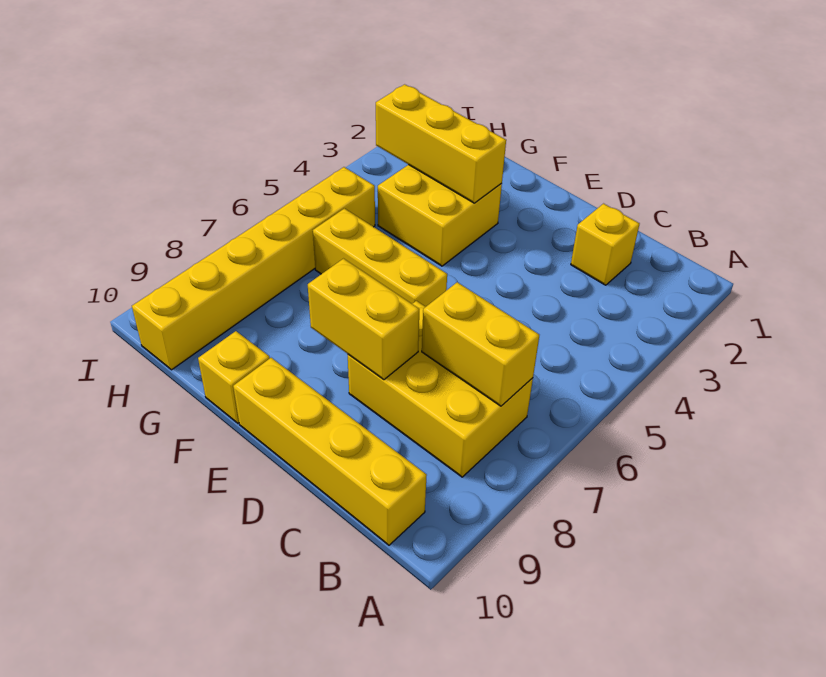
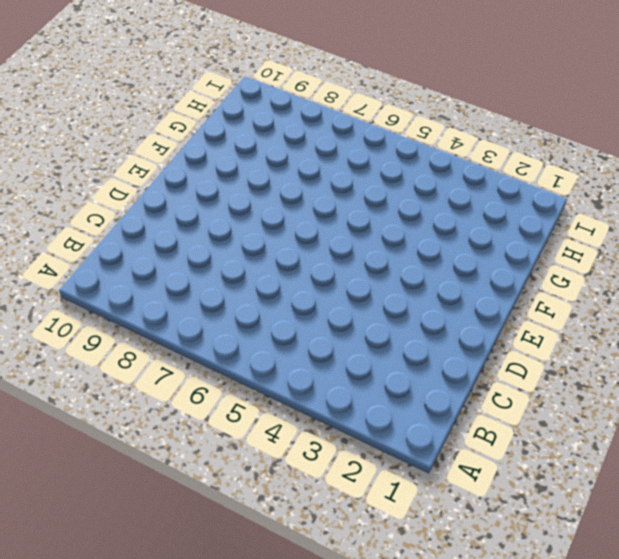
none -> yellow 2x3 brick [348,301,533,477]
none -> yellow 1x4 brick [233,358,427,545]

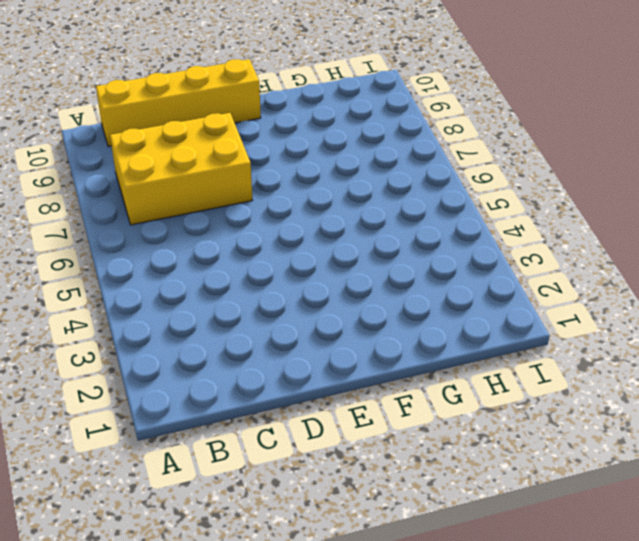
none -> yellow 1x1 brick [571,204,640,285]
none -> yellow 1x3 brick [313,208,447,307]

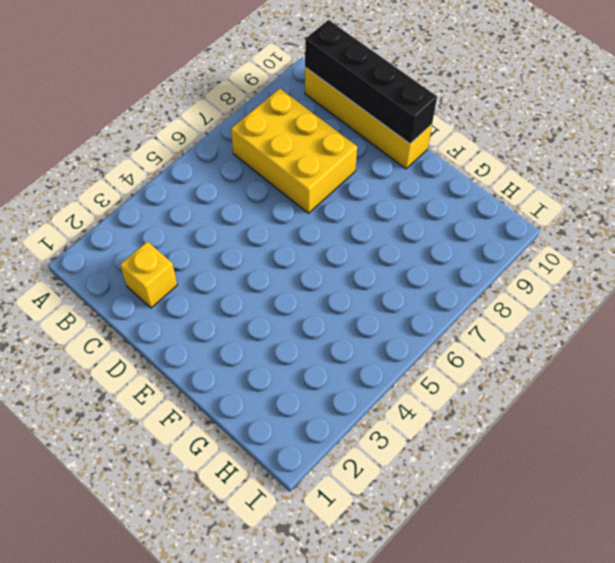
black 1x4 brick [305,20,437,144] -> none
none -> yellow 1x3 brick [313,208,447,307]
none -> yellow 2x2 brick [378,165,502,266]

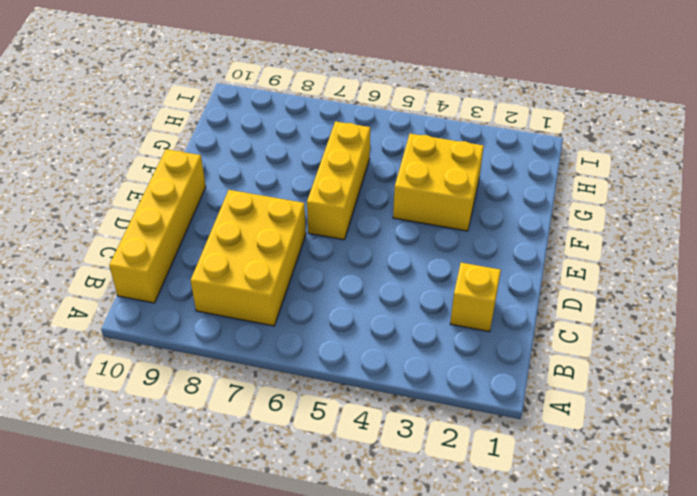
none -> yellow 1x1 brick [198,331,270,423]
none -> yellow 1x6 brick [132,167,375,370]

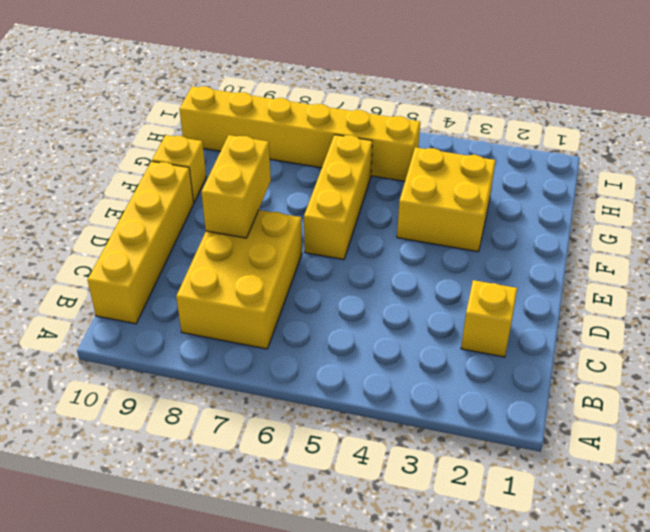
none -> yellow 1x2 brick [422,282,539,406]
none -> yellow 1x3 brick [376,84,506,203]

